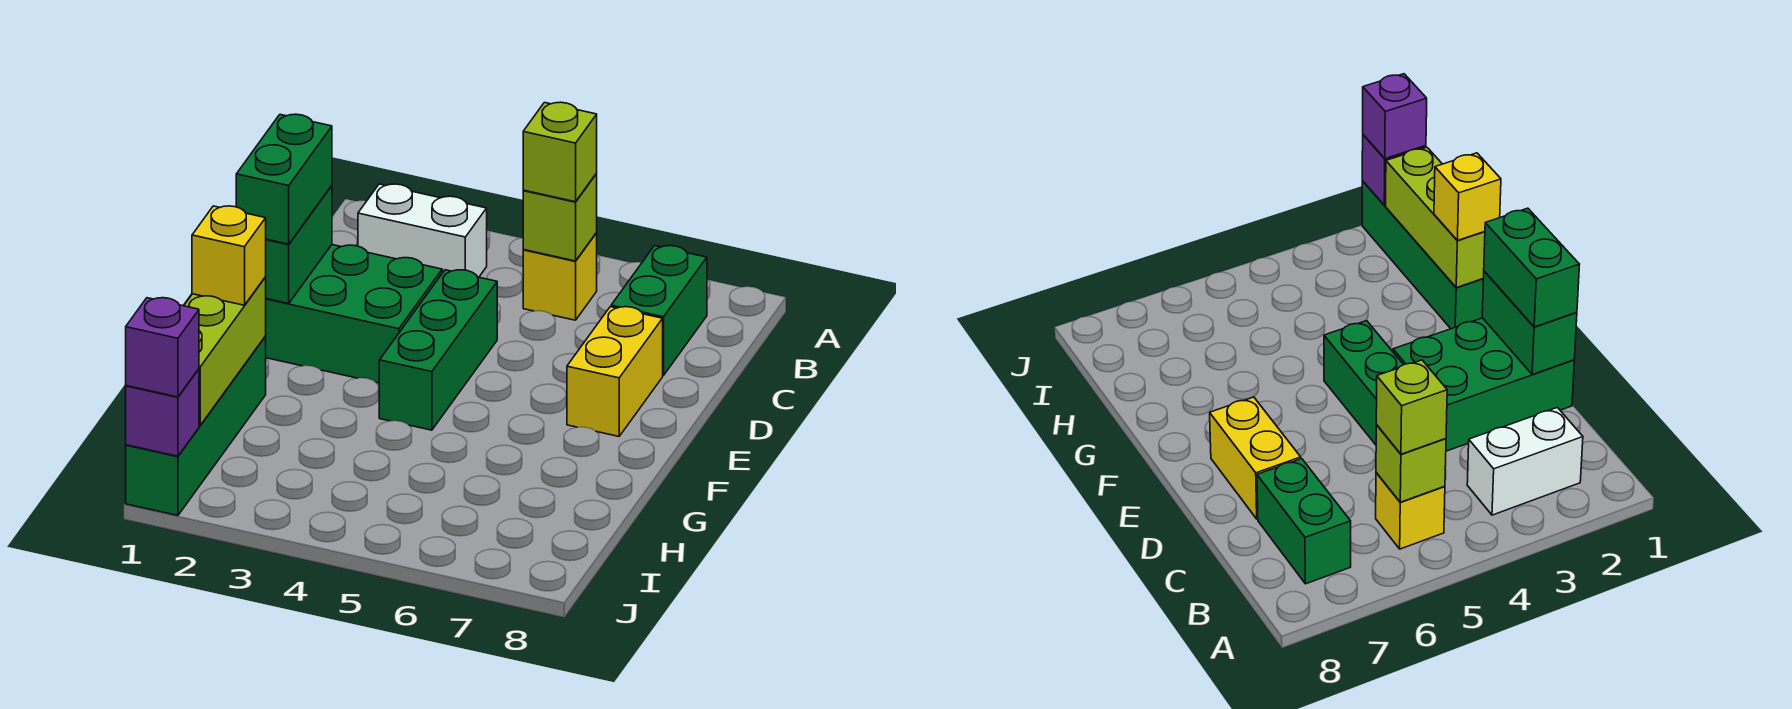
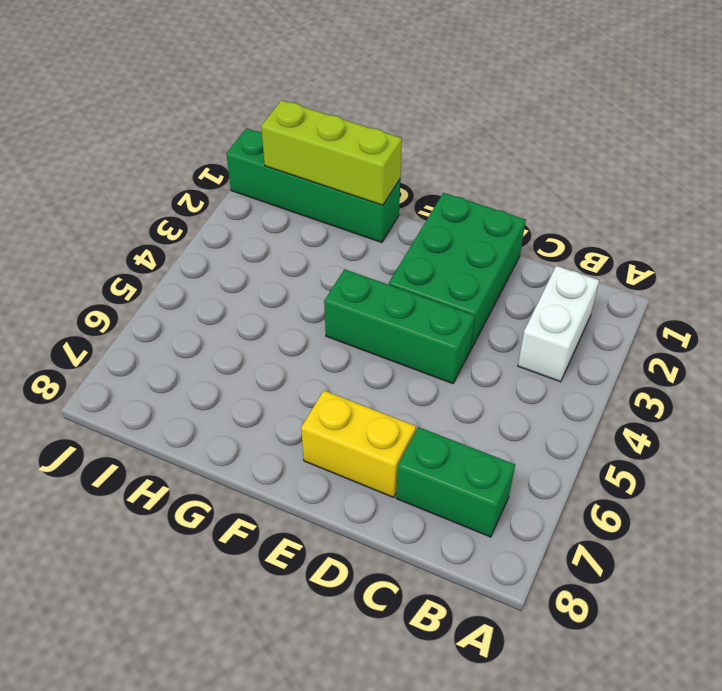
none -> yellow 1x1 brick [523,233,597,320]
none -> lime 1x1 brick [523,174,597,261]
none -> green 1x2 brick [266,186,332,303]

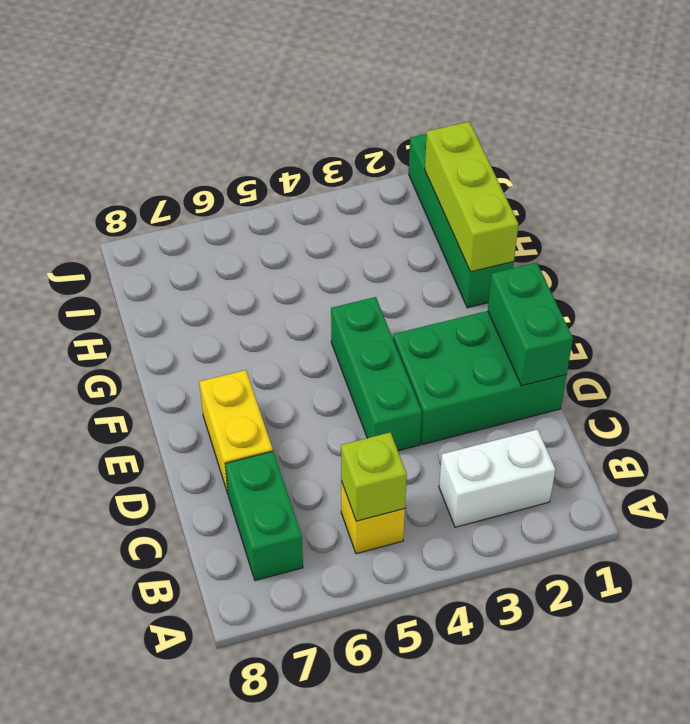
none -> purple 1x1 brick [126,369,199,456]
none -> lime 1x1 brick [523,102,597,202]
none -> green 1x2 brick [236,114,332,244]

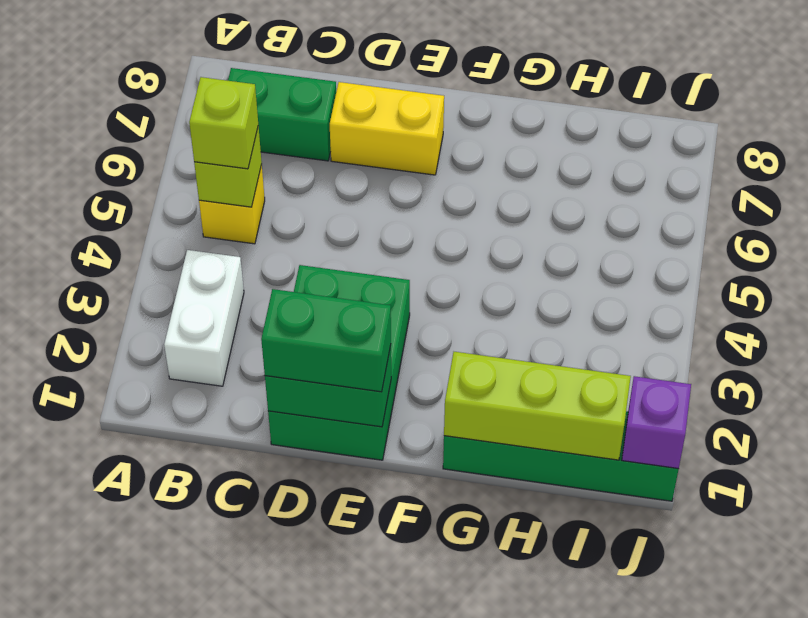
none -> green 1x3 brick [379,270,497,430]
none -> yellow 1x1 brick [192,206,266,305]
none -> purple 1x1 brick [126,298,199,397]

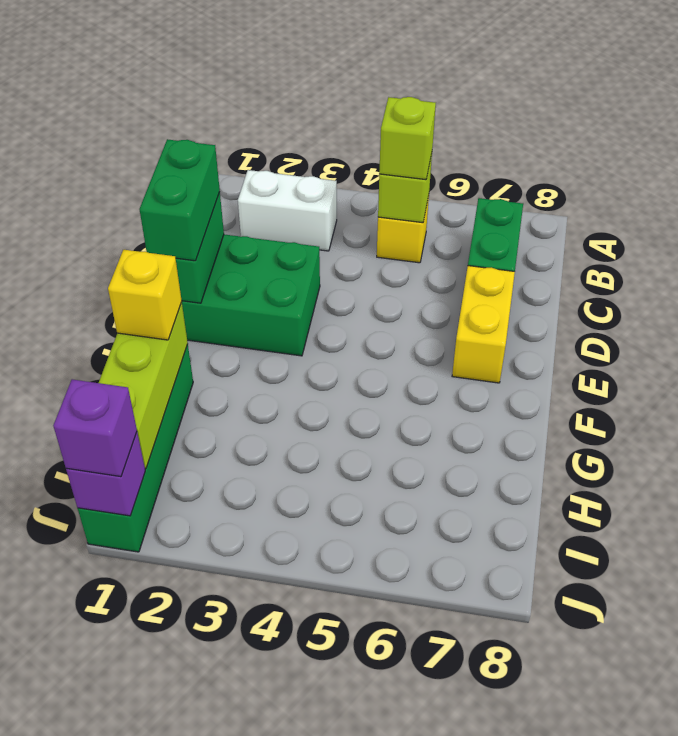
none -> green 1x3 brick [379,270,497,430]

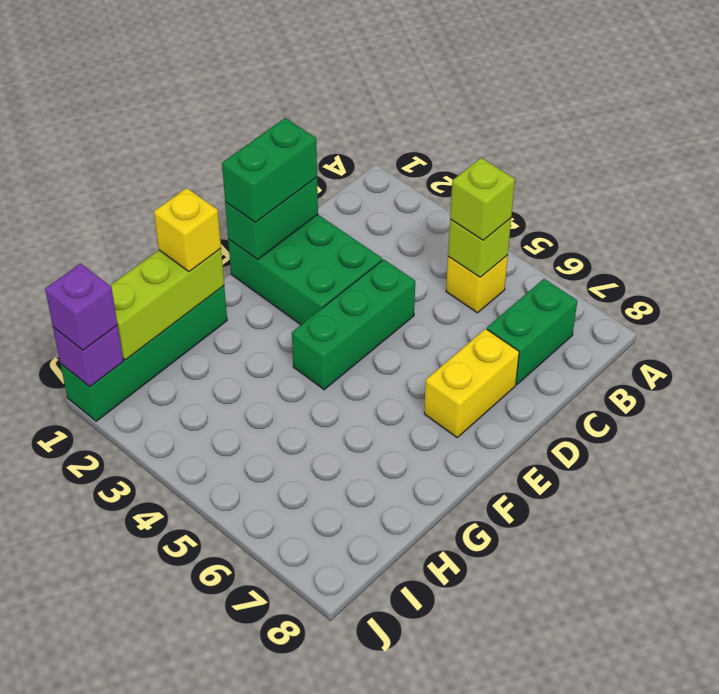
none -> white 1x2 brick [358,184,487,277]

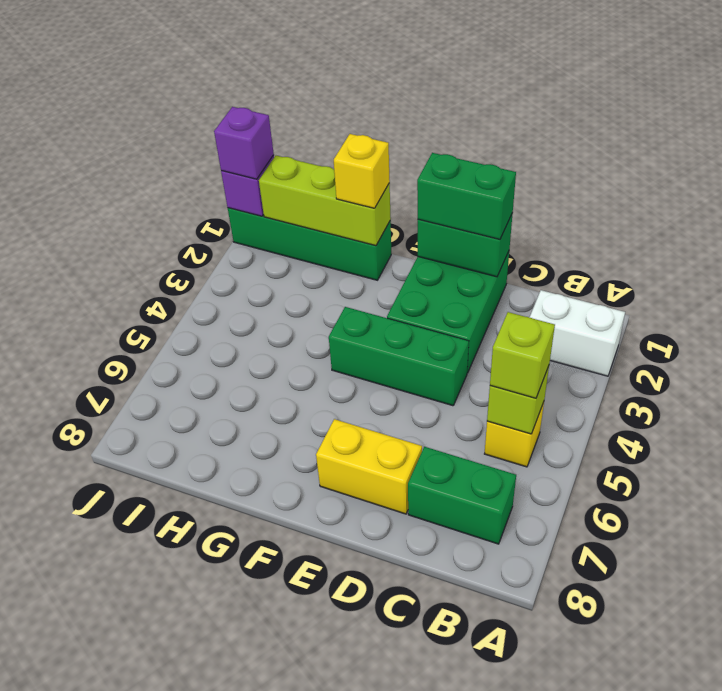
white 1x2 brick [530,290,625,376] -> white 1x2 brick turned to [358,184,487,277]

